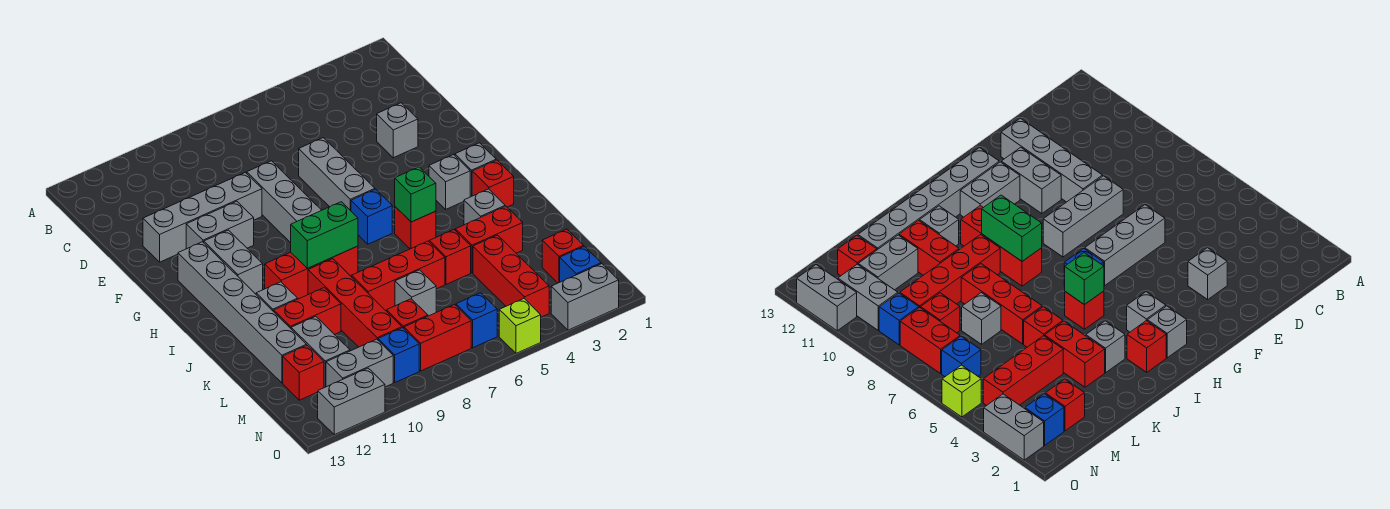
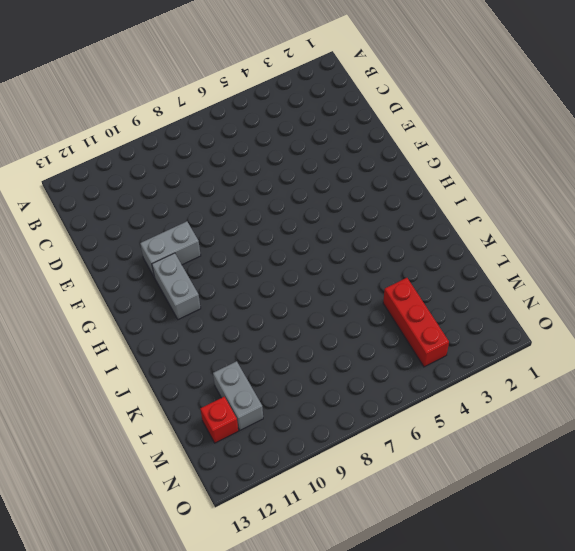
none -> grey 1x1 brick [377,103,418,158]
none -> grey 1x3 brick [299,138,375,211]
none -> grey 1x3 brick [247,161,322,243]
none -> grey 1x4 brick [143,172,262,262]

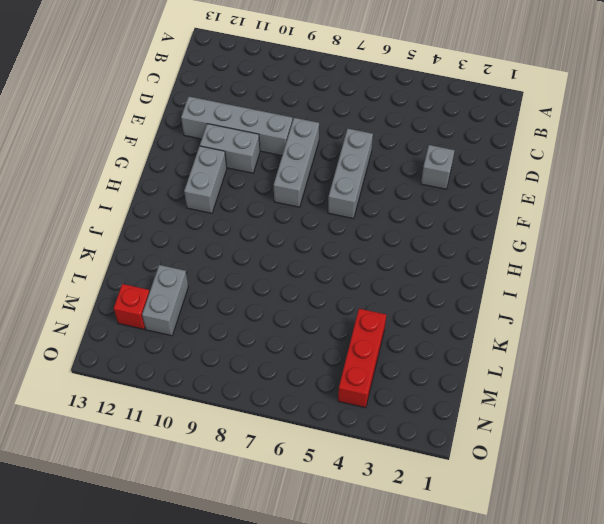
none -> grey 1x6 brick [178,242,307,383]
none -> grey 1x1 brick [455,143,496,197]
none -> grey 1x1 brick [429,155,470,209]
none -> blue 1x1 brick [351,189,392,244]

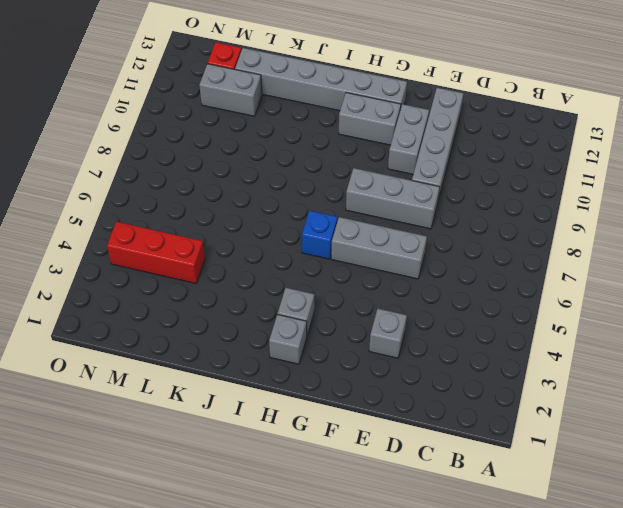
none -> red 1x1 brick [472,160,514,207]
none -> red 1x1 brick [395,207,436,249]
none -> red 1x3 brick [265,246,358,299]
none -> grey 1x1 brick [464,189,505,225]

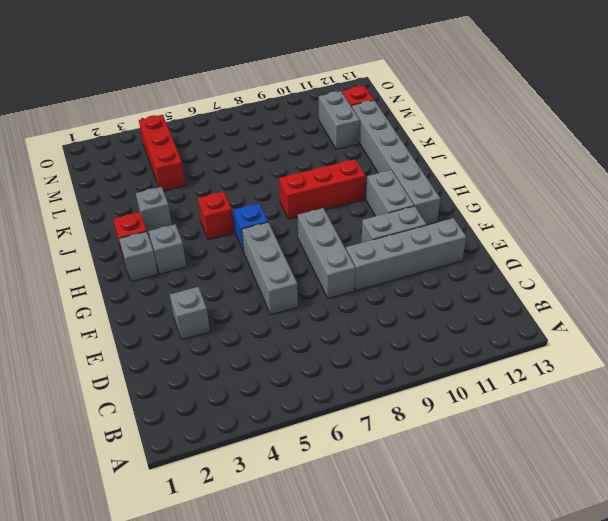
none -> red 1x4 brick [308,259,402,347]
none -> grey 1x1 brick [256,282,298,312]
none -> red 1x2 brick [455,206,523,273]
none -> red 1x1 brick [429,230,471,284]

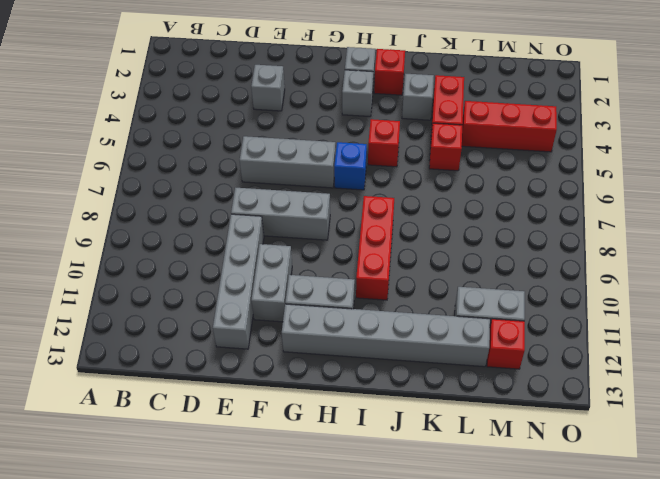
none -> red 1x4 brick [308,259,402,347]
none -> grey 1x1 brick [256,282,298,312]
none -> red 1x3 brick [352,241,445,311]
none -> red 1x2 brick [274,288,341,335]

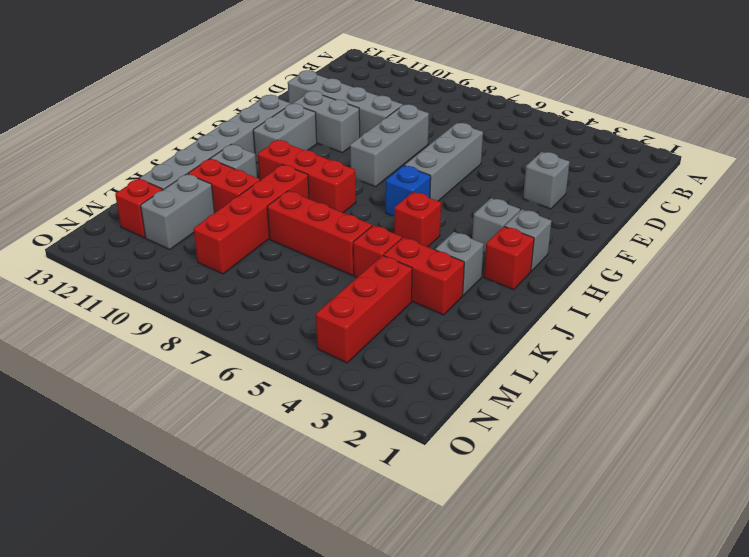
none -> grey 1x1 brick [395,270,436,316]
none -> red 1x1 brick [542,229,584,283]
none -> red 1x1 brick [387,299,428,328]
none -> blue 1x1 brick [560,246,601,282]

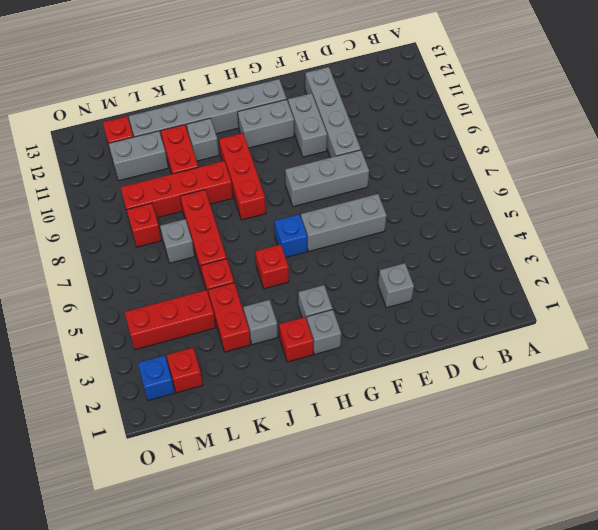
none -> blue 1x1 brick [456,293,497,348]
none -> red 1x2 brick [404,304,471,371]
none -> blue 1x1 brick [378,328,419,382]
none -> grey 1x2 brick [326,339,393,387]

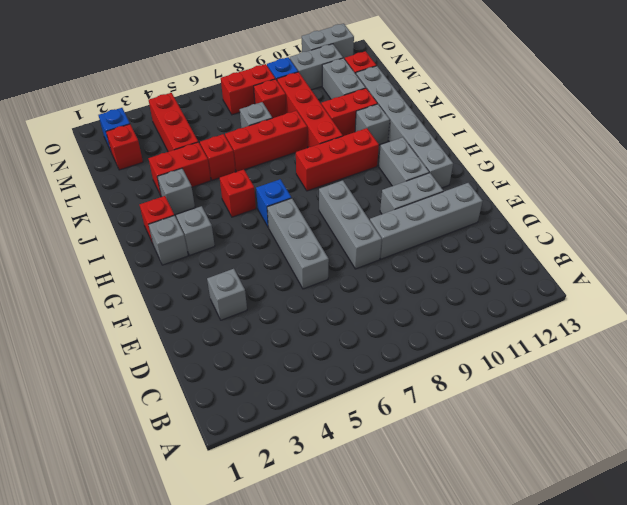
none -> blue 1x1 brick [456,293,497,348]
none -> grey 1x2 brick [551,264,619,330]
none -> lime 1x1 brick [499,299,541,353]
none -> green 1x1 brick [395,167,436,222]

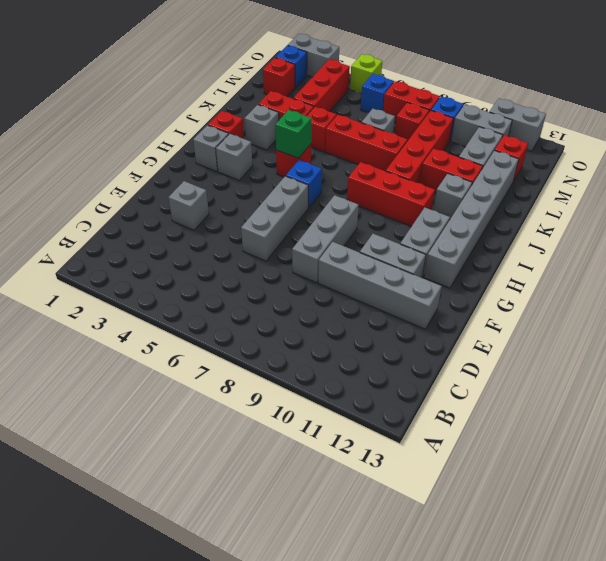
none -> green 1x2 brick [291,202,358,268]

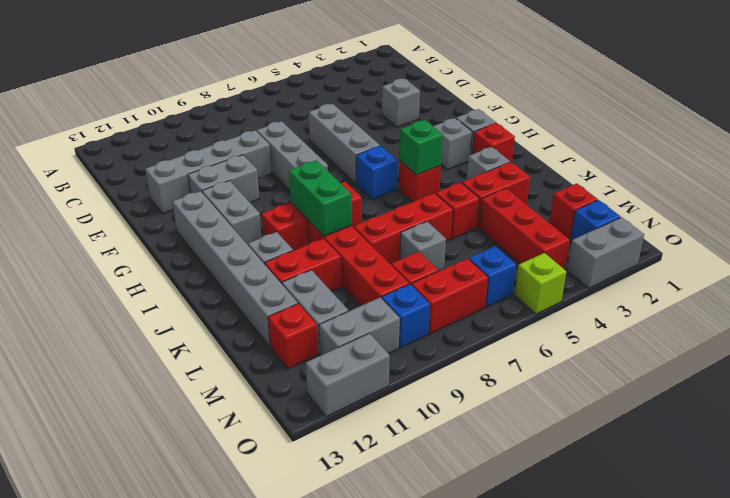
green 1x2 brick [289,160,351,236] -> green 1x2 brick turned to [291,202,358,268]

